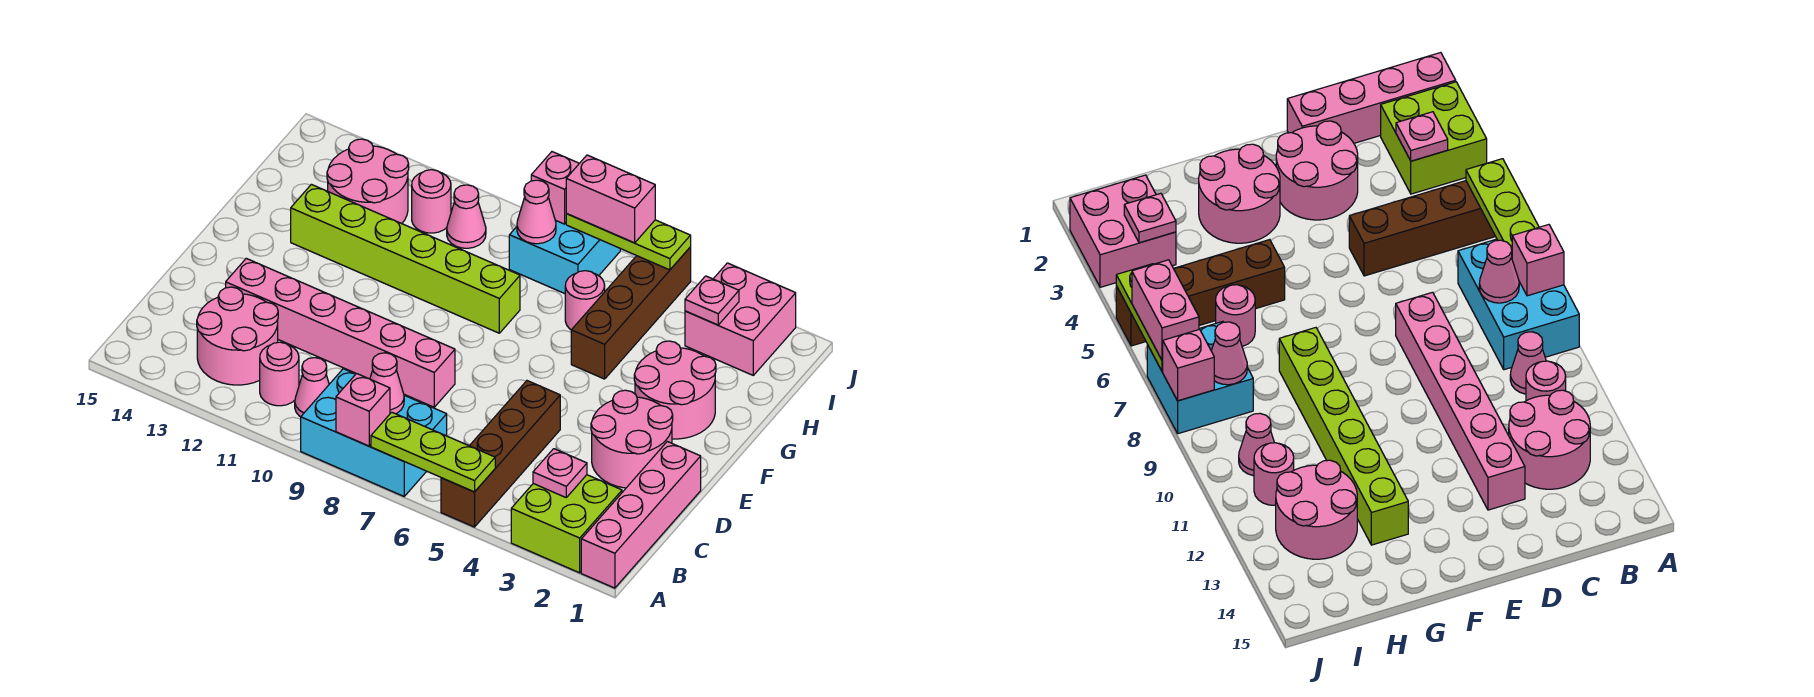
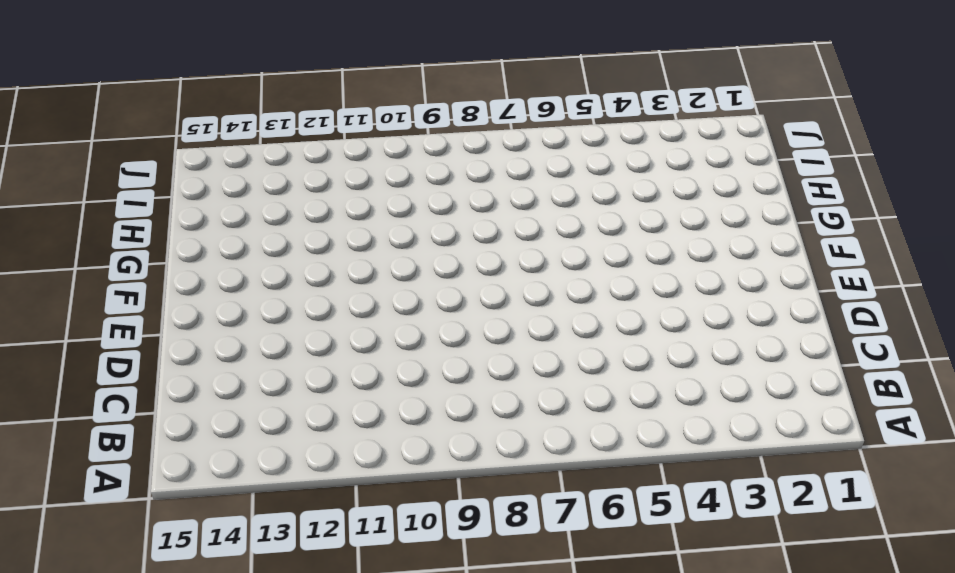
none -> pink 1x4 brick [581,442,701,588]
none -> lime 2x2 brick [511,475,622,573]
none -> brown 1x4 brick [441,381,560,527]

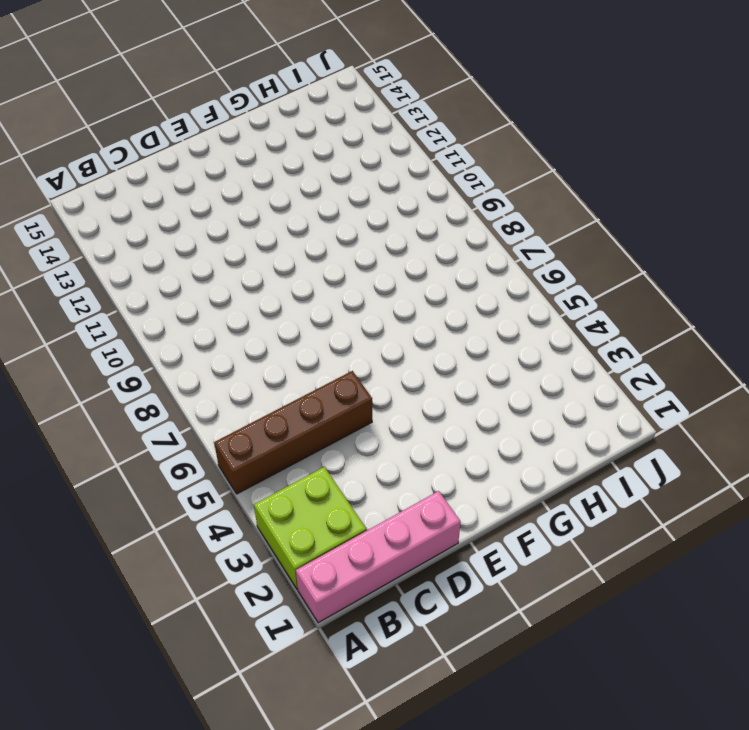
none -> cyan 2x3 brick [301,369,447,496]
none -> pink 1x1 cone [295,358,329,417]
none -> pink 1x1 round brick [260,342,299,406]

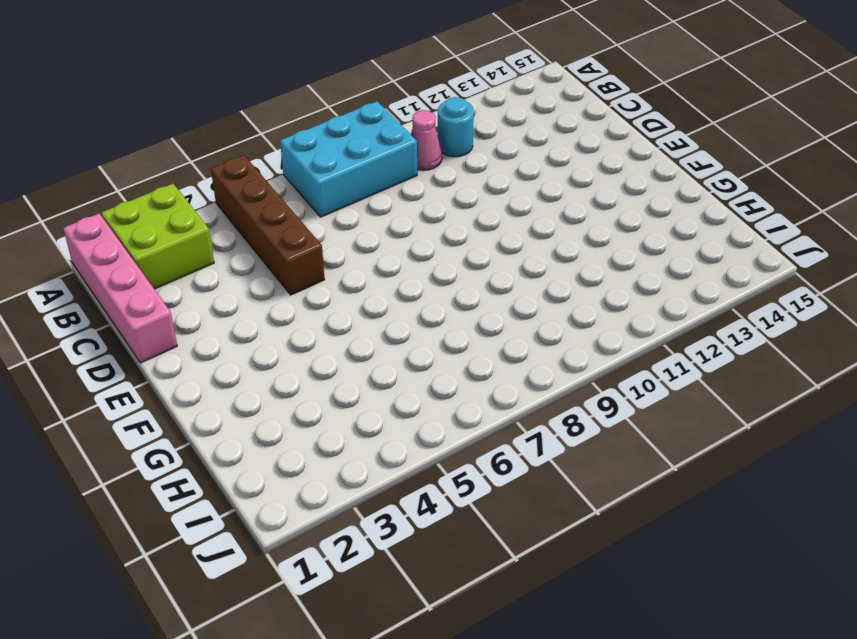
cyan 1x1 round brick [438,97,474,157] -> pink 1x1 round brick [260,342,299,406]
none -> pink 2x2 round brick [197,287,278,385]
none -> pink 2x2 round brick [591,390,673,488]
none -> pink 1x6 brick [226,258,455,407]

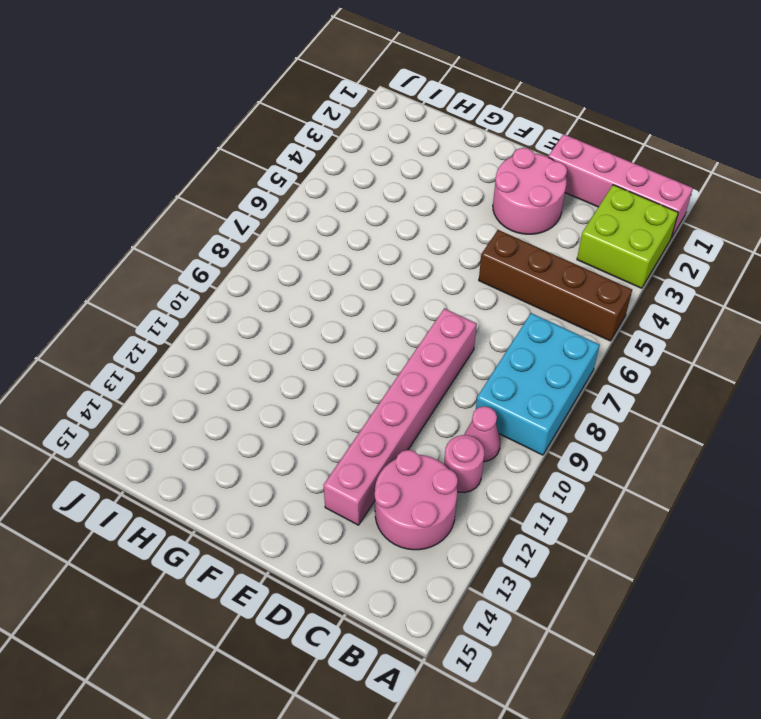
none -> pink 2x2 round brick [634,341,716,439]
none -> brown 1x4 brick [571,247,691,379]
none -> lime 1x6 brick [291,184,520,333]

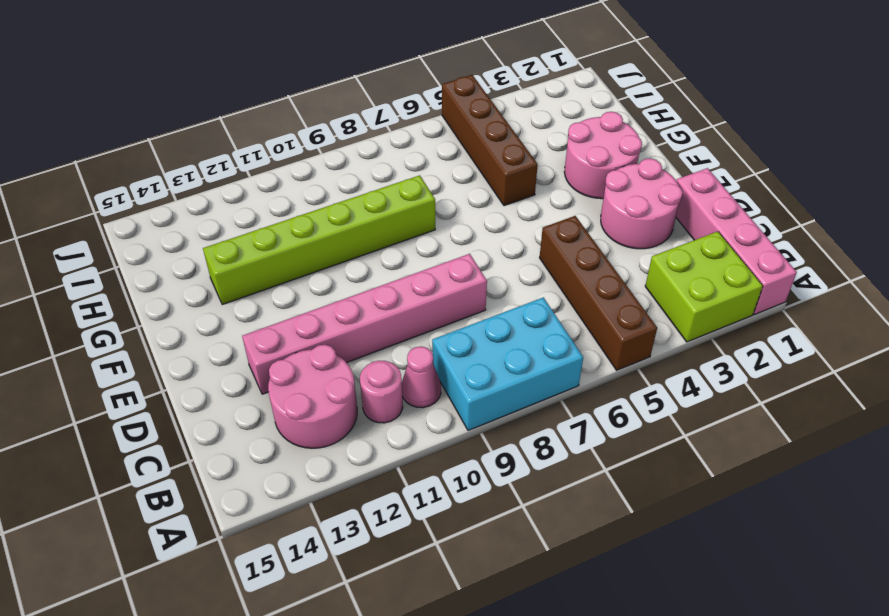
none -> pink 1x1 round brick [565,271,605,330]
none -> pink 2x2 round brick [327,139,409,224]
none -> pink 2x2 brick [685,263,796,375]

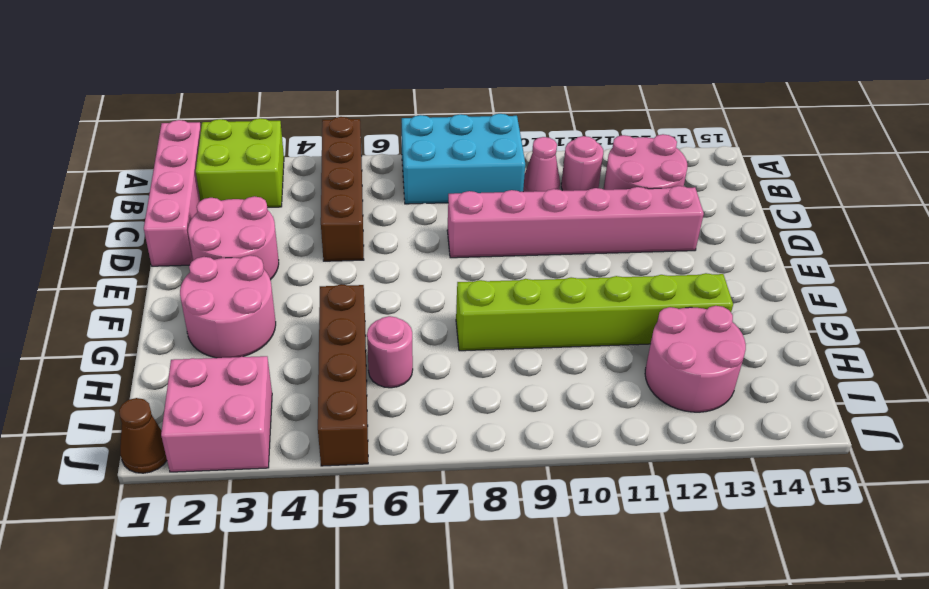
brown 1x1 cone [119,398,167,473] -> none
none -> cyan 2x2 brick [509,220,620,294]
none -> pink 1x1 cone [447,185,486,248]
none -> pink 1x1 round brick [412,170,451,233]

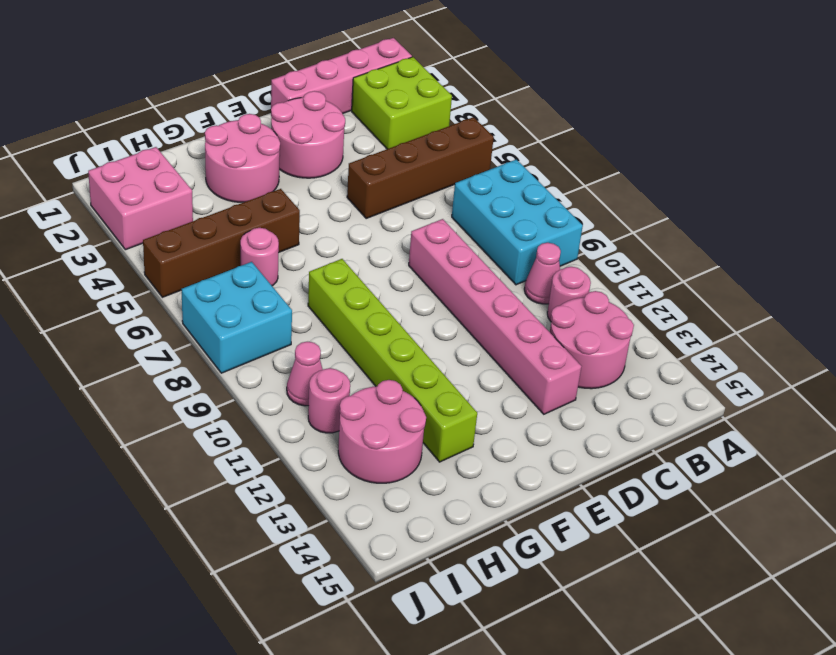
none -> lime 1x3 plate [371,412,495,492]
none -> pink 1x1 brick [336,373,390,446]
none -> pink 1x1 plate [533,449,587,497]

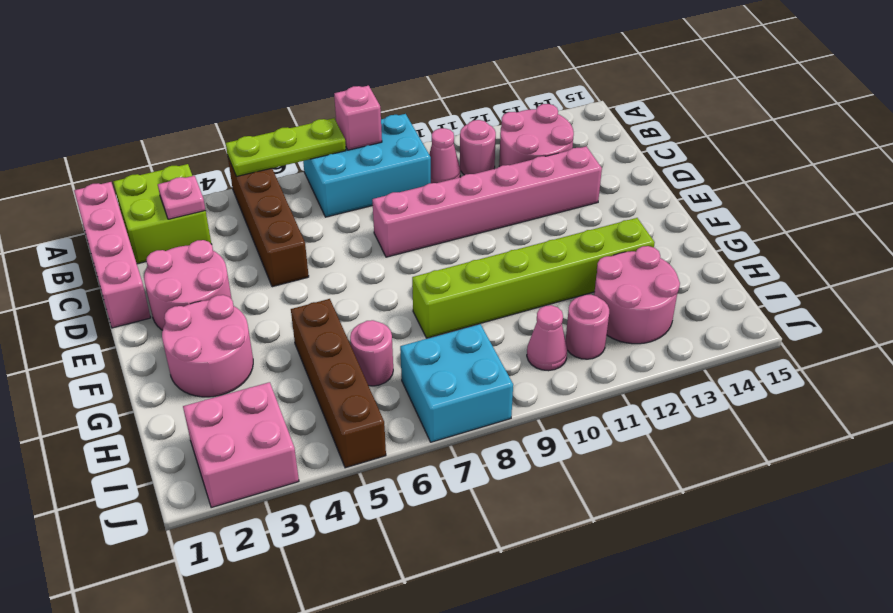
none -> pink 1x1 cone [370,353,404,414]
none -> pink 1x1 plate [685,276,739,325]
none -> pink 1x1 cone [517,180,556,244]

